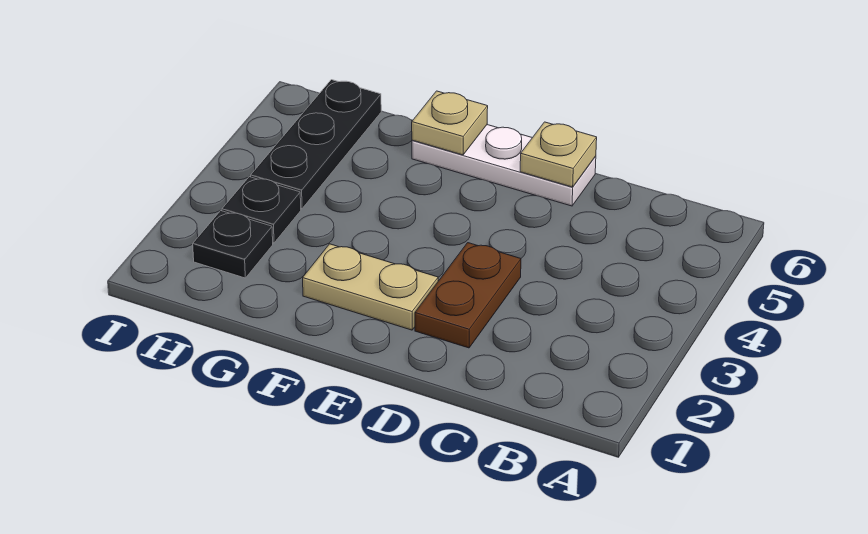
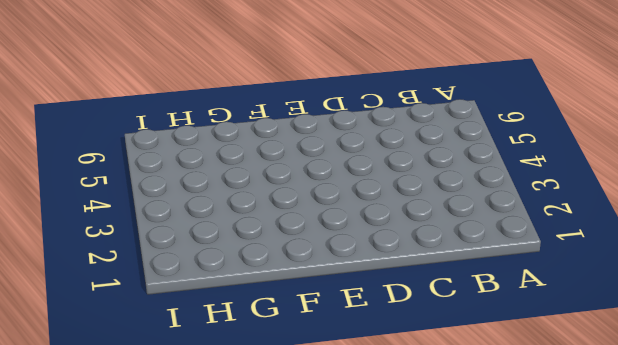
none -> brown 1x2 plate [415,243,521,348]
none -> white 1x3 plate [412,125,596,206]

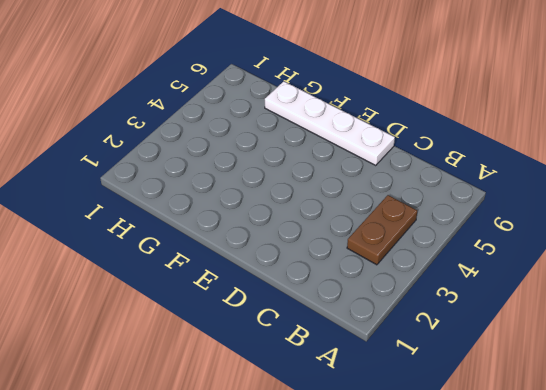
brown 1x2 plate [347,195,417,265] -> brown 1x2 plate moved to [415,243,521,348]
white 1x4 plate [265,81,395,165] -> white 1x3 plate [412,125,596,206]
none -> tan 1x2 plate [303,244,438,330]
none -> black 1x1 plate [193,211,273,278]

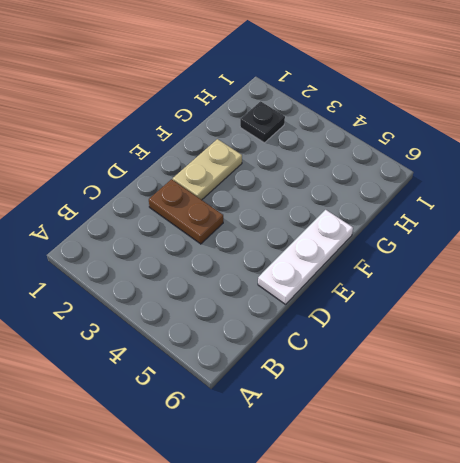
none -> black 1x1 plate [222,177,301,243]
none -> black 1x3 plate [251,80,381,209]

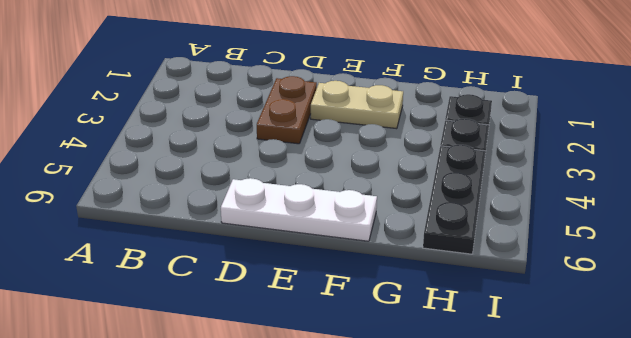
none -> tan 1x1 plate [520,122,597,187]
none -> tan 1x1 plate [412,91,488,155]

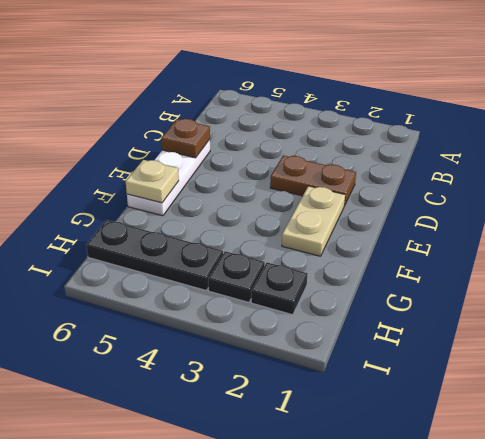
brown 1x1 plate [161,119,210,158] -> tan 1x1 plate [520,122,597,187]

